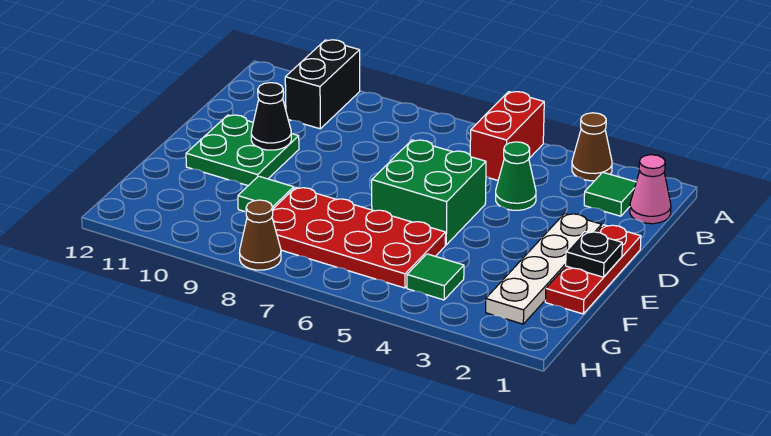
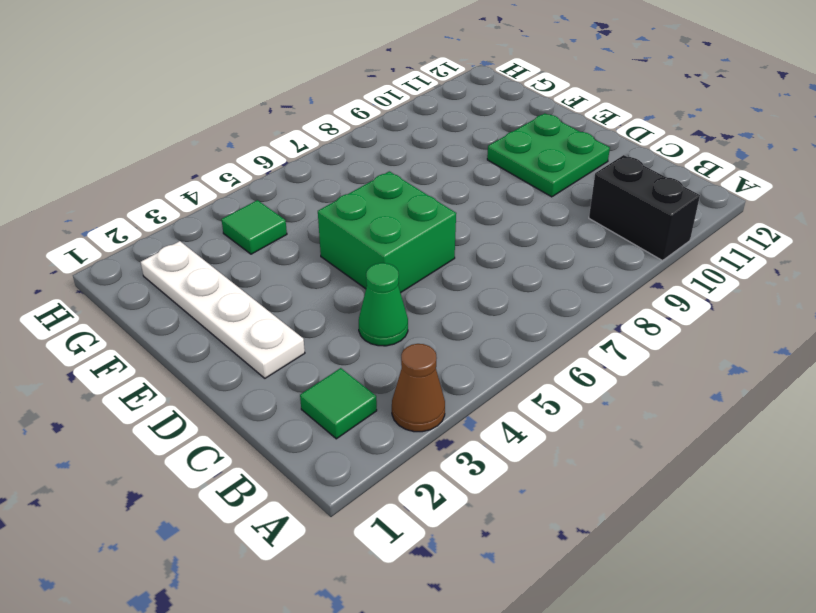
none -> red 1x2 brick [470,92,544,180]
none -> pink 1x1 cone [630,155,671,224]
none -> red 1x3 plate [545,225,641,314]

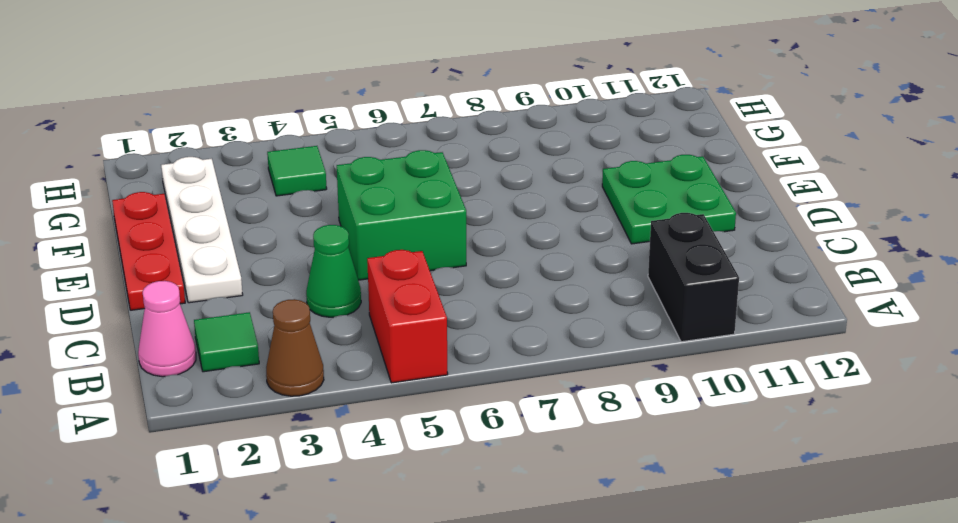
none -> red 2x4 plate [272,187,446,288]
none -> green 1x1 tile [238,176,294,212]
none -> brown 1x1 cone [240,200,281,270]

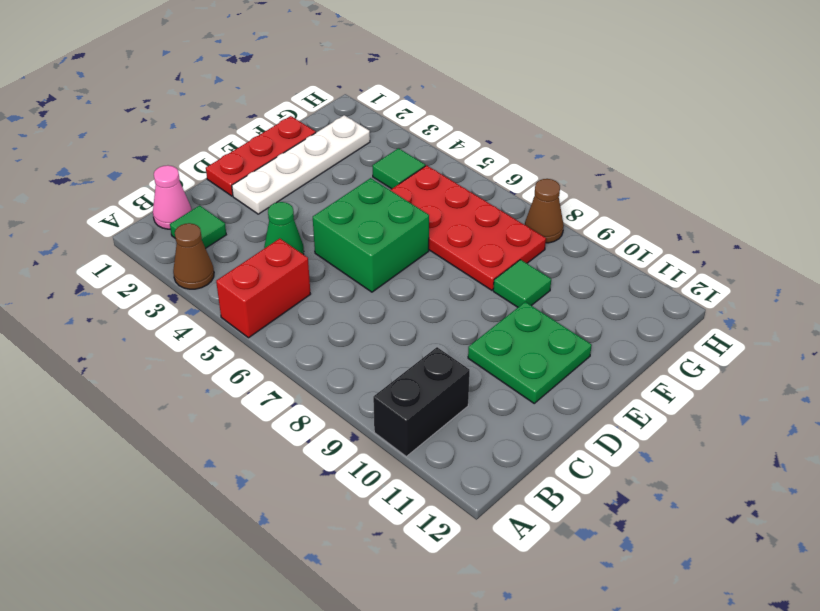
none -> black 1x1 cone [251,83,291,150]
none -> black 1x1 plate [566,232,622,277]

